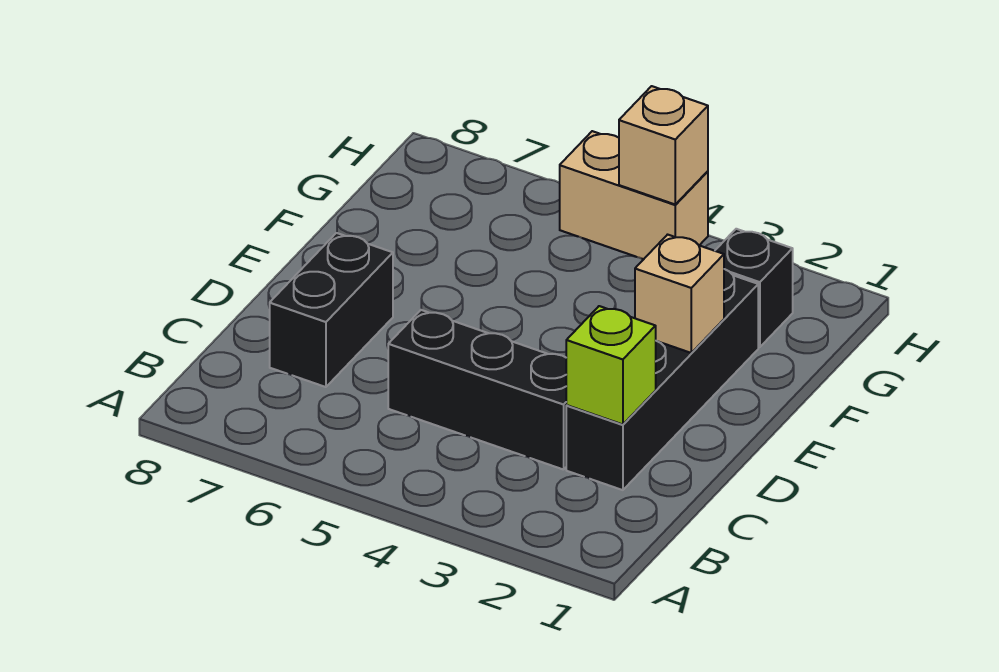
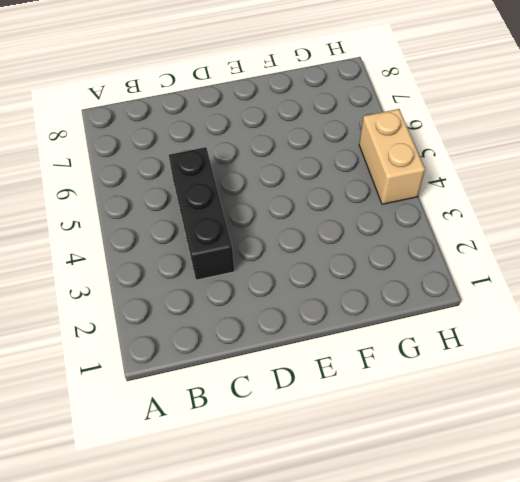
none -> black 1x4 brick [566,269,758,490]
none -> black 1x2 brick [270,233,393,387]

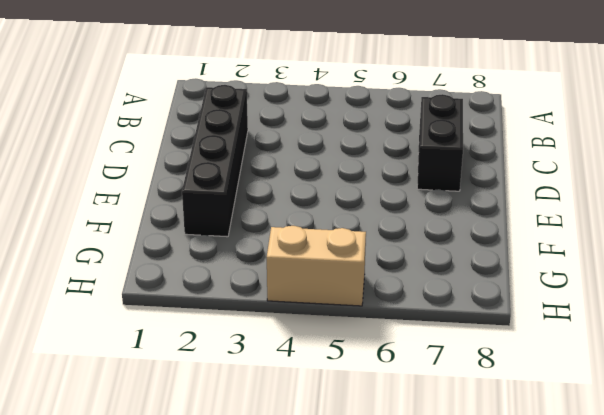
none -> black 1x3 brick [388,310,567,470]
none -> black 1x1 brick [715,229,793,347]

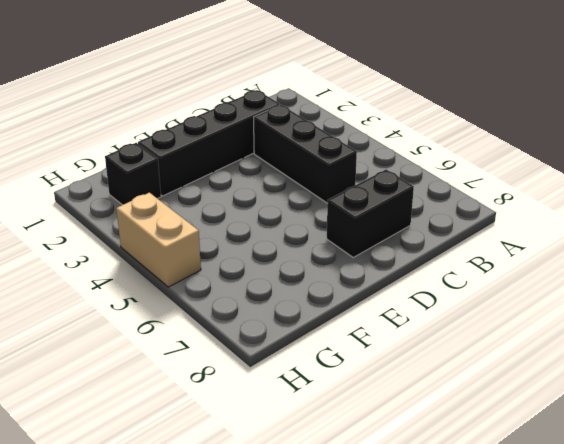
none -> lime 1x1 brick [566,306,656,424]
none -> tan 1x1 brick [635,235,724,353]

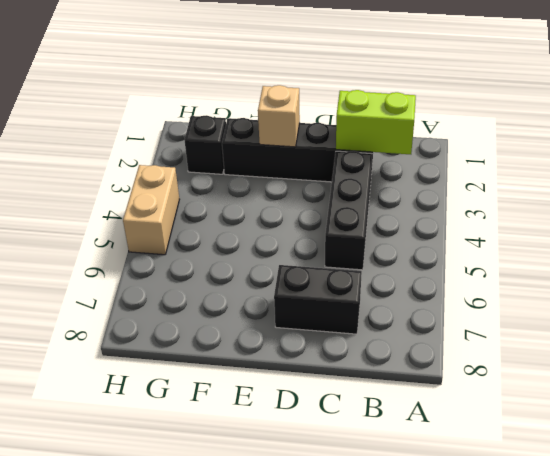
lime 1x2 brick [336,90,416,154] -> lime 1x1 brick [566,306,656,424]
none -> tan 1x1 brick [619,86,708,204]

